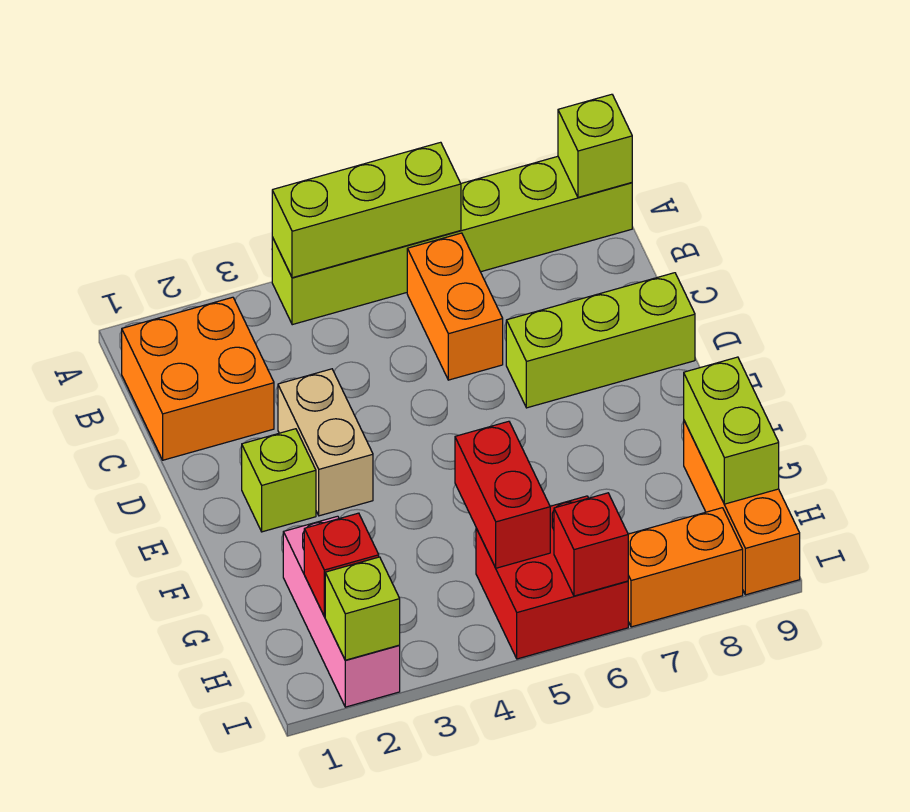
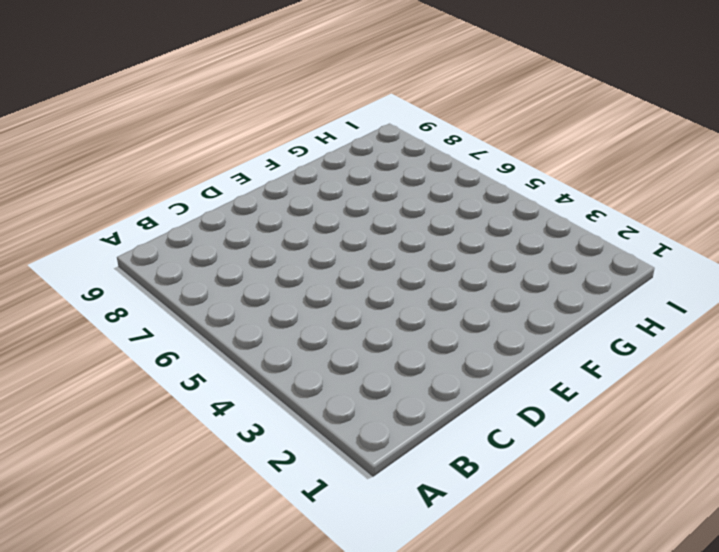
none -> lime 1x6 brick [272,156,632,325]
none -> orange 2x2 brick [122,297,274,460]
none -> orange 1x2 brick [407,233,503,380]

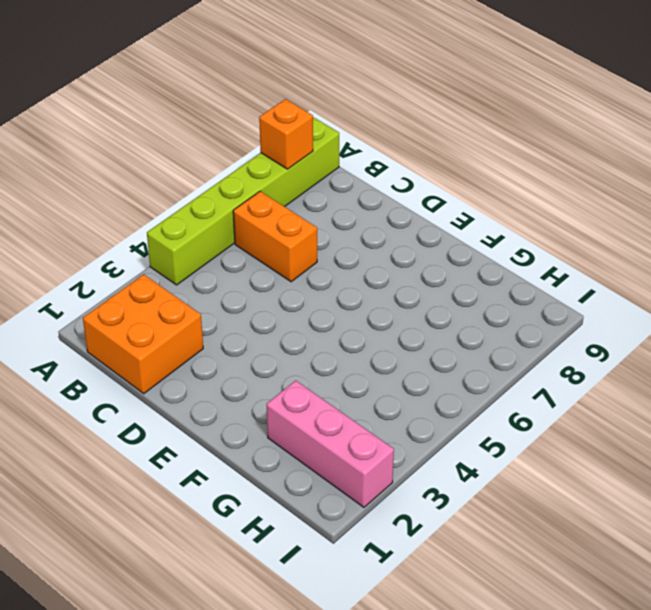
orange 1x1 brick [259,99,313,169] -> none
none -> tan 1x2 brick [278,369,373,516]
none -> lime 1x3 brick [506,273,695,408]
none -> lime 1x1 brick [242,429,316,532]

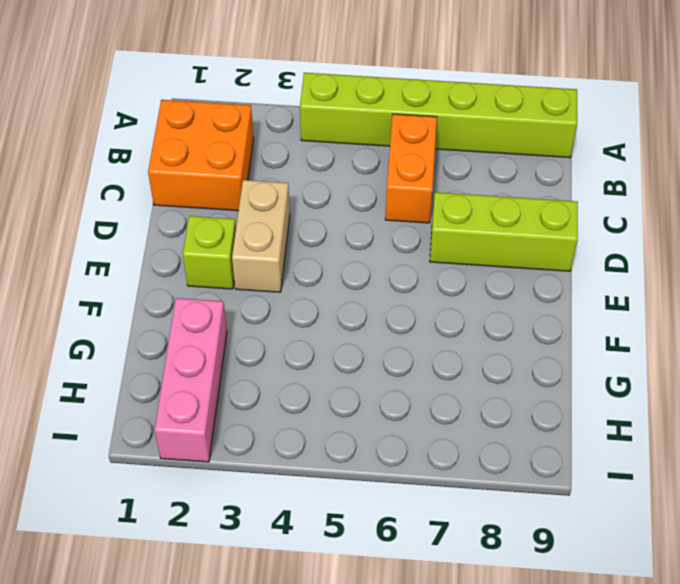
none -> orange 1x3 brick [684,421,800,595]
none -> red 2x2 brick [476,496,628,659]
none -> orange 1x2 brick [628,508,743,627]

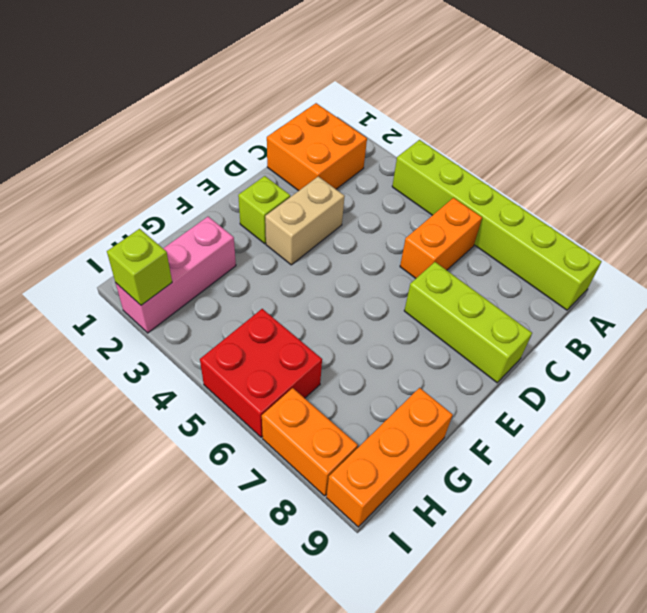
none -> lime 1x3 brick [272,142,461,278]
none -> lime 1x1 brick [558,94,632,197]
none -> red 1x2 brick [455,421,550,568]

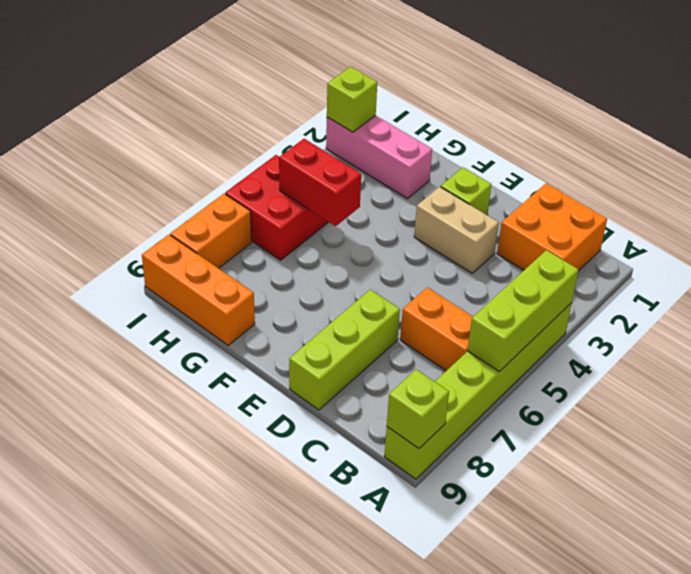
none -> lime 1x2 brick [684,357,779,504]
none -> red 1x1 brick [304,513,379,616]
none -> red 1x1 brick [554,493,628,596]

